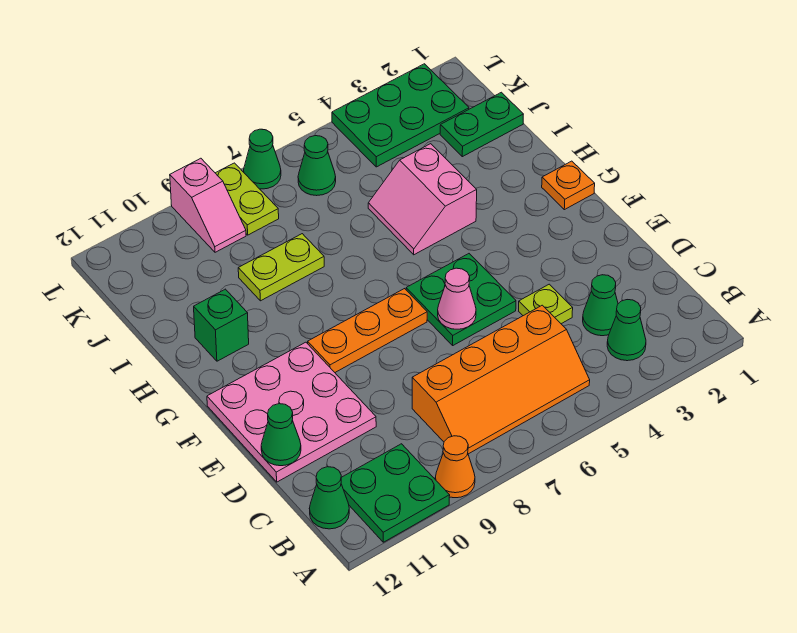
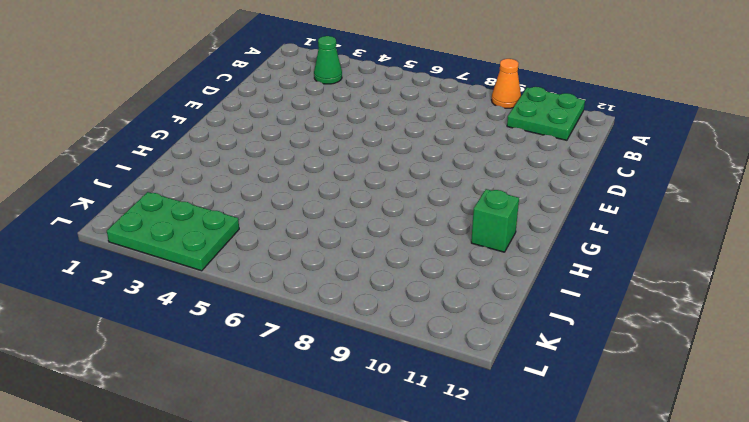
none -> orange 2x4 slope [412,305,590,454]
none -> green 1x1 cone [309,467,349,529]
none -> green 1x1 cone [583,275,618,336]

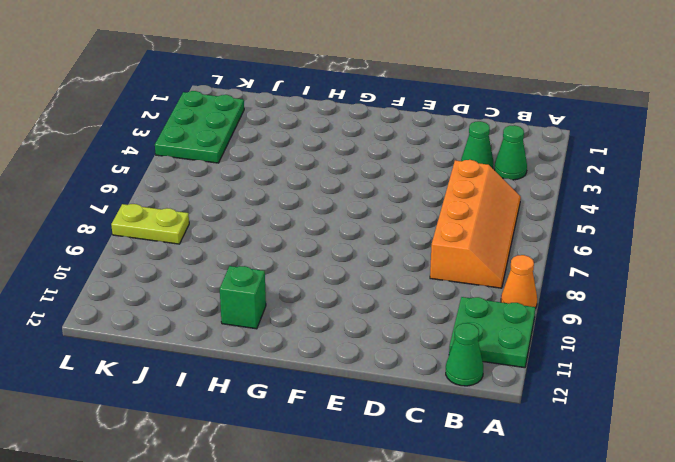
none -> lime 1x1 plate [519,284,573,324]
none -> pink 3x3 plate [207,342,376,482]
none -> green 2x2 plate [406,254,516,345]

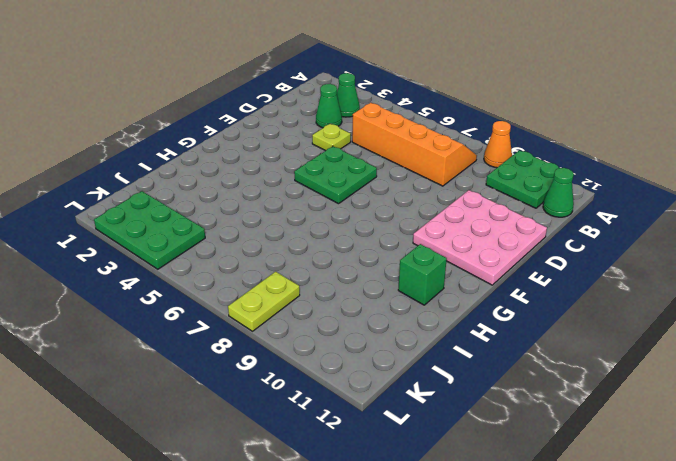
none -> orange 1x3 plate [308,289,427,372]
none -> orange 1x1 plate [542,161,595,210]
none -> pink 2x2 slope [368,144,477,255]

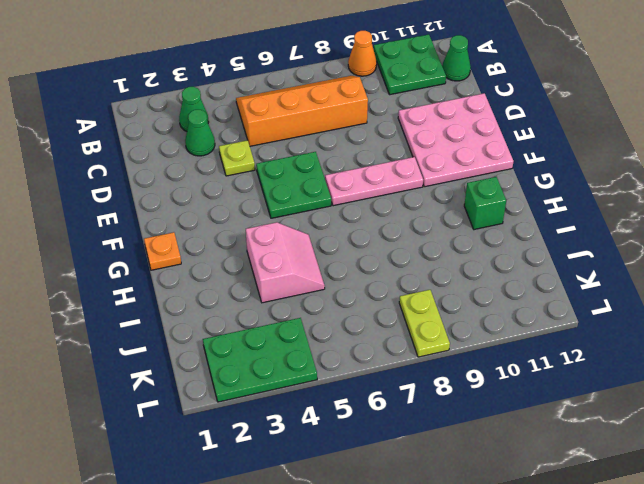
pink 1x3 plate [325,157,423,206] -> orange 1x3 plate [308,289,427,372]
none -> lime 1x2 plate [238,234,324,301]
none -> green 1x2 plate [440,92,523,157]
none -> green 1x1 cone [298,136,336,196]

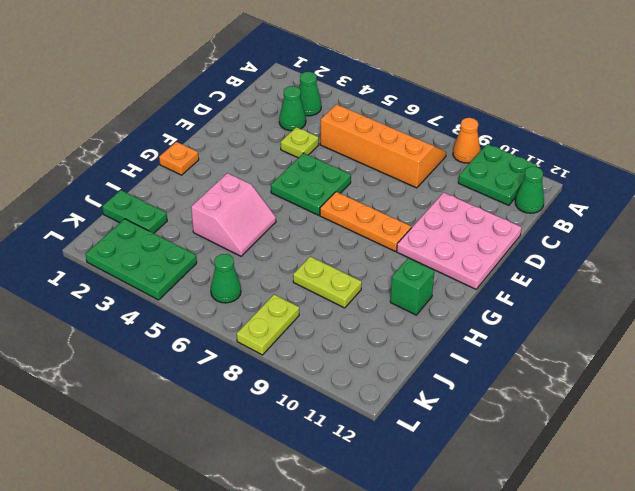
none -> pink 1x2 slope [170,158,246,252]
none -> green 1x1 cone [244,129,281,189]
none -> green 1x1 cone [261,404,301,466]

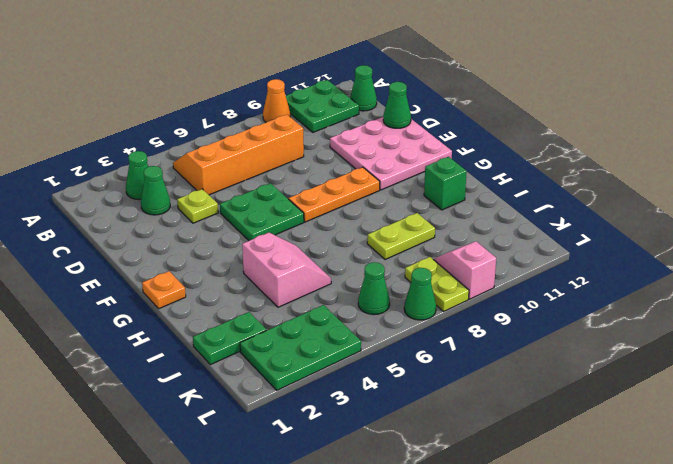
none -> pink 1x1 cone [438,268,476,329]

